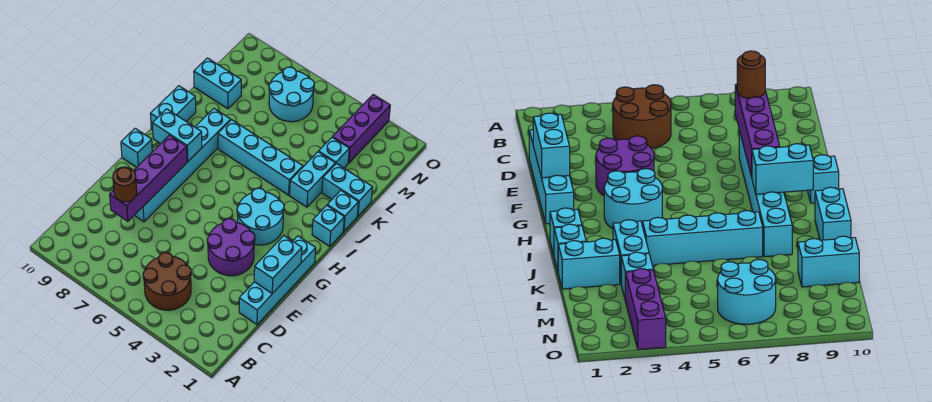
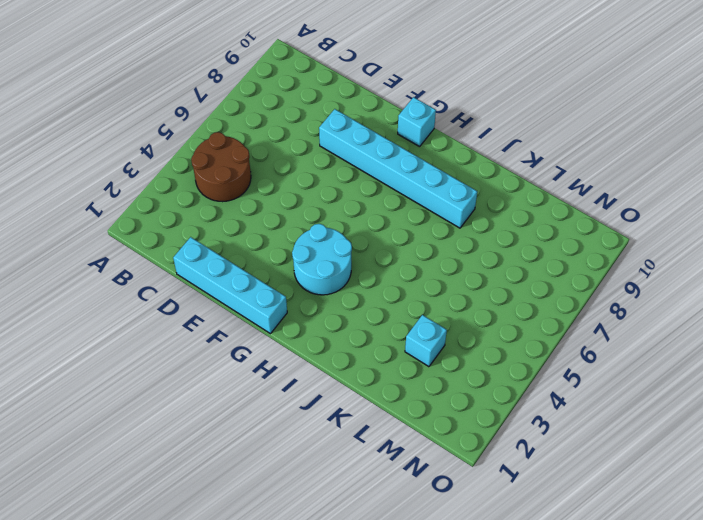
none -> purple 2x2 round brick [207,219,255,276]
none -> cyan 1x1 brick [312,205,344,246]
none -> cyan 1x2 brick [150,86,196,130]

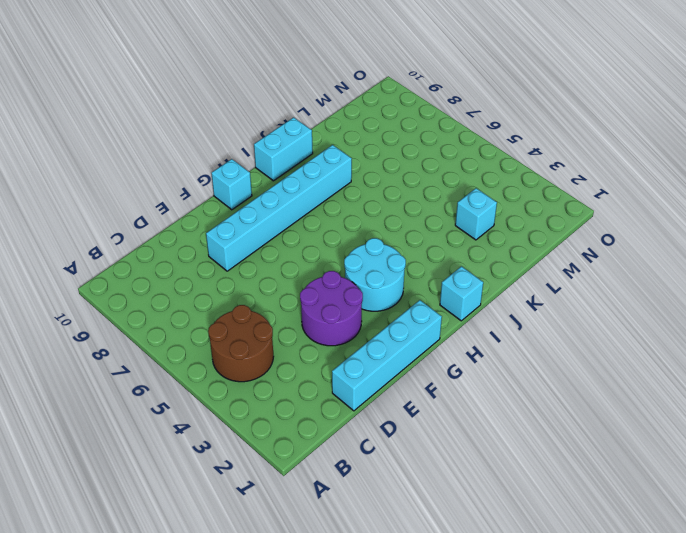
none -> cyan 1x1 brick [327,190,359,231]
none -> cyan 1x2 brick [290,152,335,207]
none -> cyan 1x4 brick [218,120,303,195]

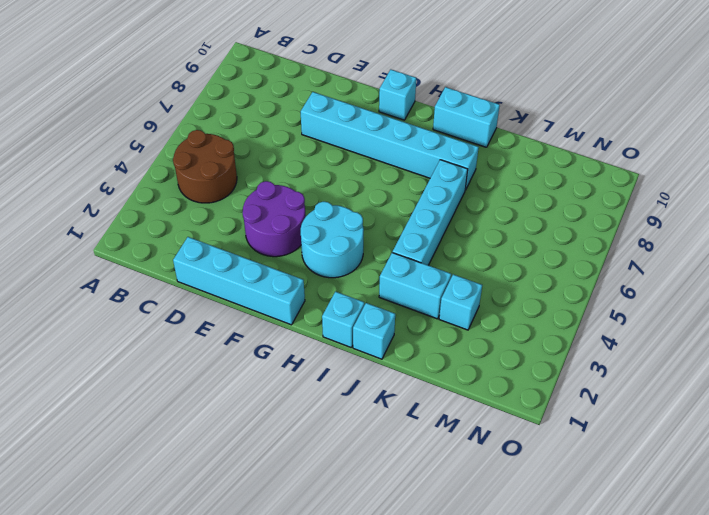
none -> cyan 1x2 brick [322,164,373,216]
none -> cyan 1x2 brick [194,58,241,109]
none -> purple 1x3 brick [333,95,390,163]

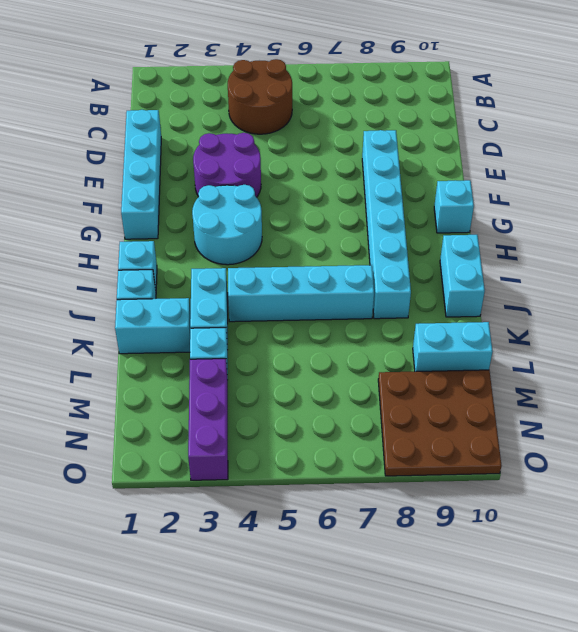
brown 3x3 plate [378,370,502,476] -> none
none -> cyan 2x2 round brick [269,67,314,122]
none -> purple 1x4 brick [110,135,187,221]
none -> cyan 1x2 brick [254,236,302,294]

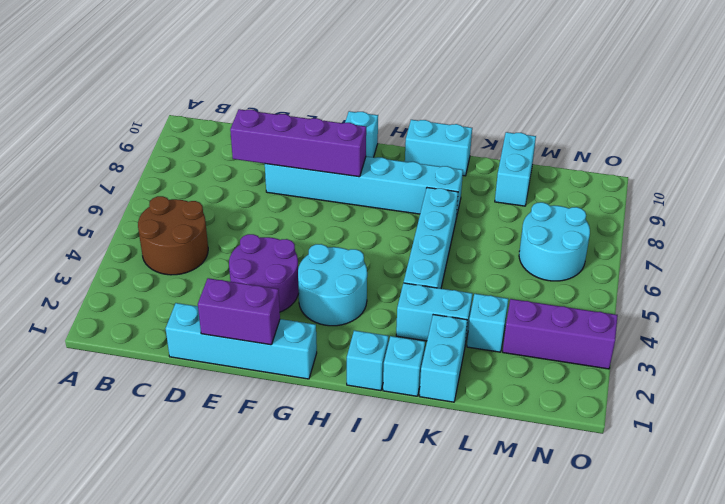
purple 1x2 brick [198,278,280,345] -> cyan 1x2 brick [254,236,302,294]
none -> cyan 1x2 brick [152,109,202,161]
none -> brown 1x1 round brick [113,167,137,202]

